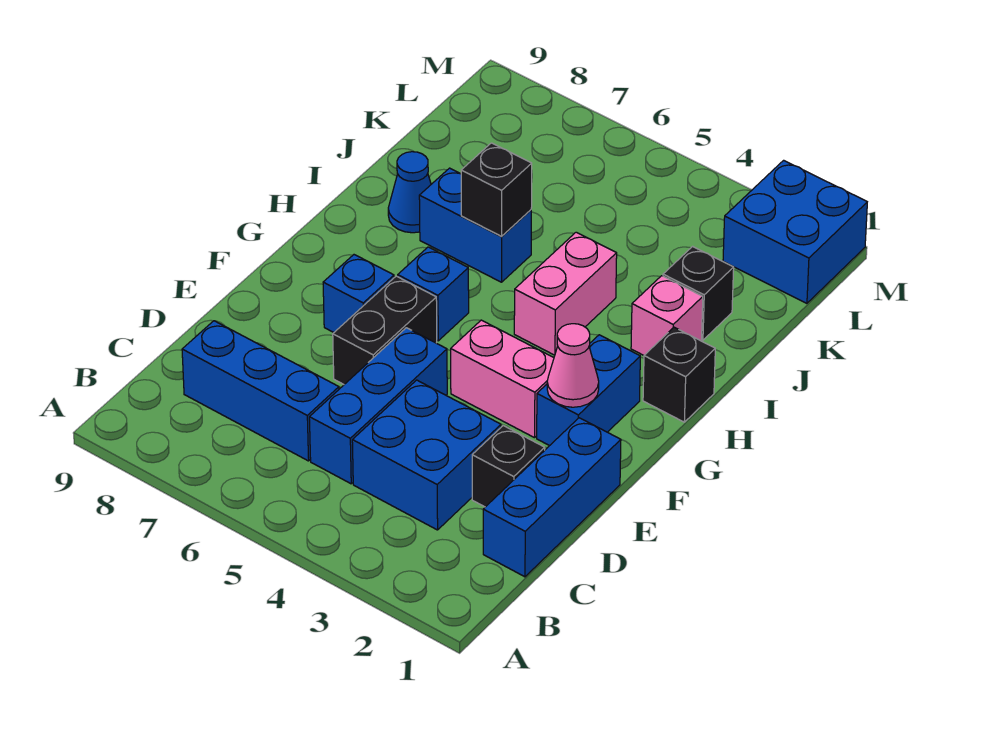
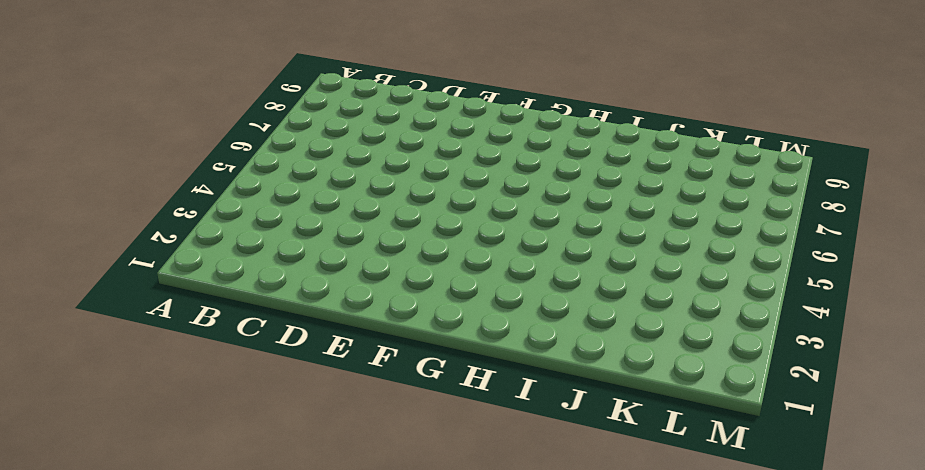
none -> blue 1x3 brick [483,418,621,577]
none -> blue 2x2 brick [352,380,501,530]
none -> blue 1x3 brick [309,328,447,484]

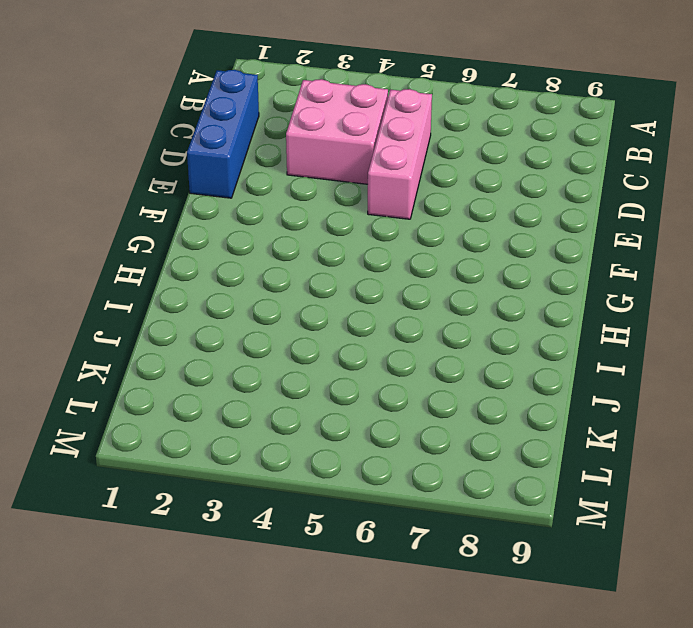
pink 2x2 brick [286,79,388,184] -> blue 2x2 brick [352,380,501,530]
pink 1x3 brick [368,89,432,219] -> blue 1x3 brick [309,328,447,484]
none -> blue 1x3 brick [182,321,339,461]
none -> black 1x1 brick [472,426,545,507]
none -> black 1x2 brick [333,276,437,384]

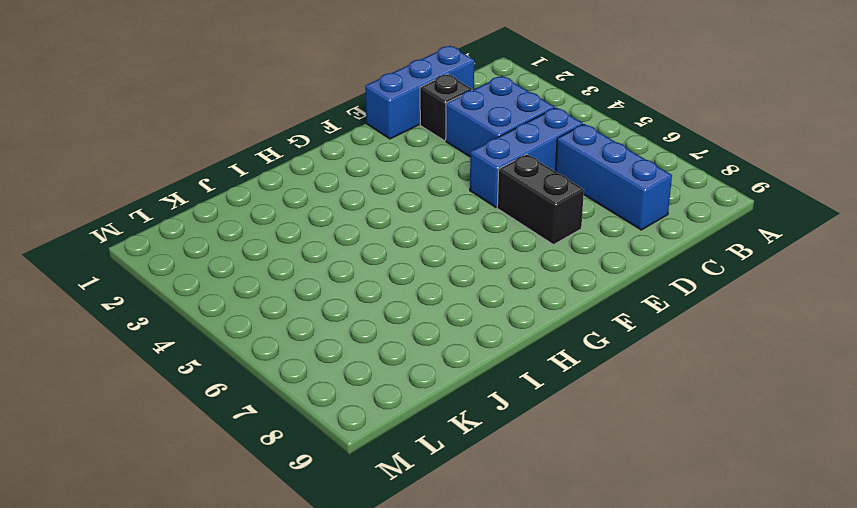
black 1x2 brick [497,154,584,245] -> black 1x2 brick turned to [333,276,437,384]
none -> blue 1x2 brick [537,335,640,446]
none -> pink 1x2 brick [451,320,554,438]
none -> blue 1x1 brick [323,255,394,332]

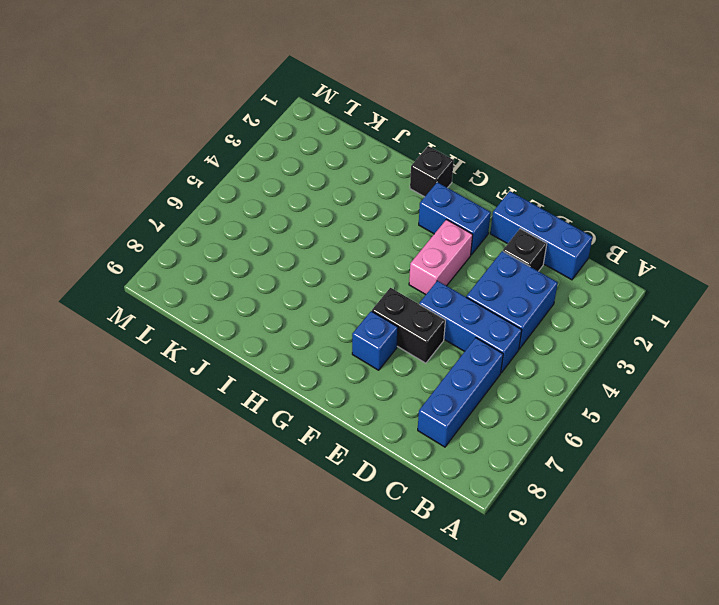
none -> blue 1x1 brick [398,247,469,341]
none -> pink 1x2 brick [514,232,617,355]
none -> pink 1x1 brick [631,276,703,355]

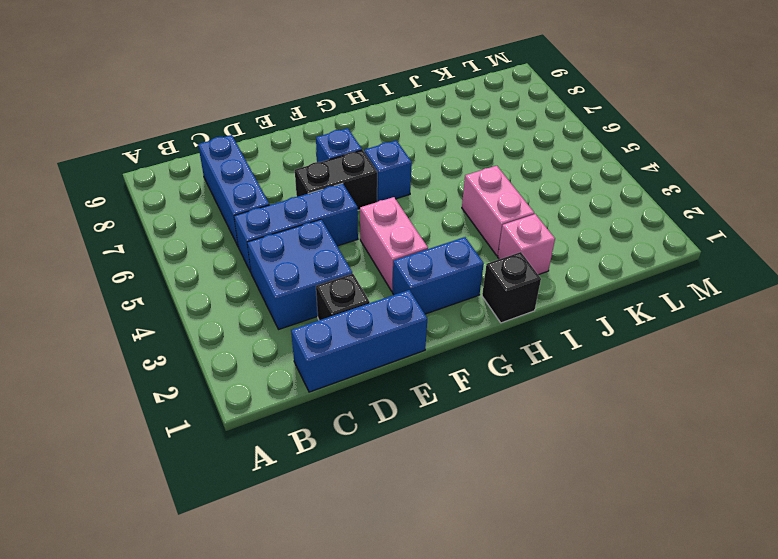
pink 1x2 brick [462,166,534,256] -> pink 1x2 brick turned to [514,232,617,355]
none -> blue 1x2 brick [419,168,531,282]
none -> blue 1x1 cone [388,152,431,233]
none -> black 1x1 brick [663,246,734,340]

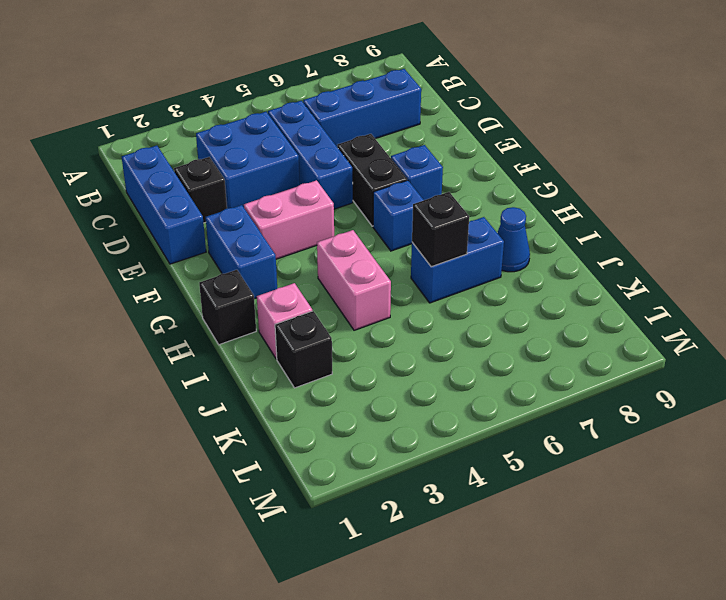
none -> blue 2x2 brick [723,160,867,303]
none -> pink 1x1 cone [547,324,599,407]

